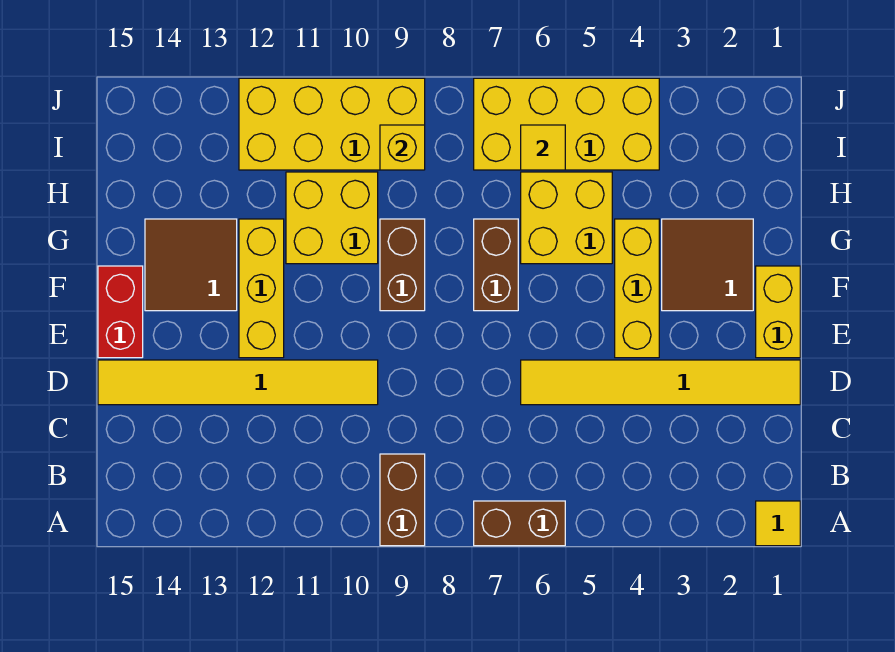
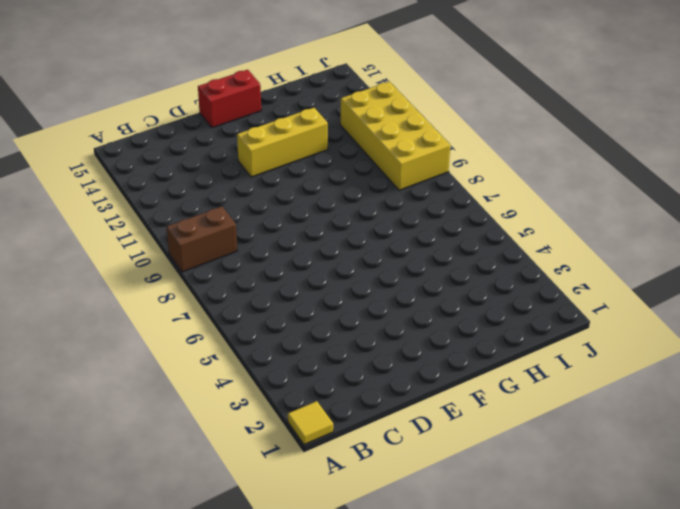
none -> brown 1x2 brick [474,501,565,546]
none -> yellow 1x6 tile [521,360,800,405]
none -> yellow 1x6 tile [98,360,378,405]

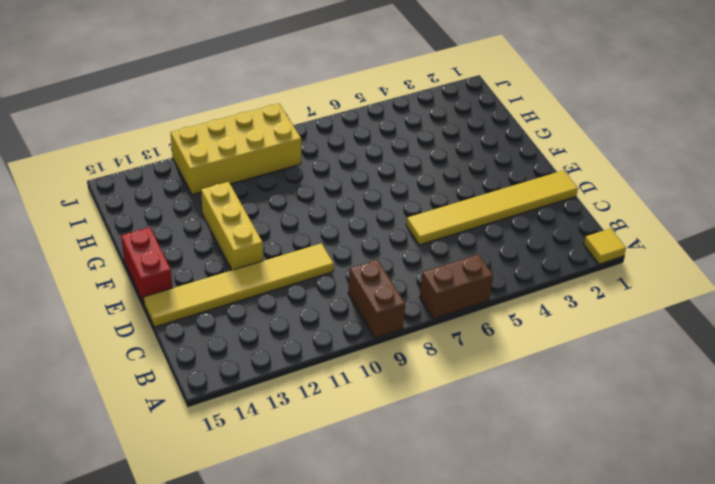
none -> yellow 1x2 brick [756,266,800,358]
none -> yellow 1x3 brick [615,219,659,358]
none -> brown 2x2 tile [662,219,753,311]

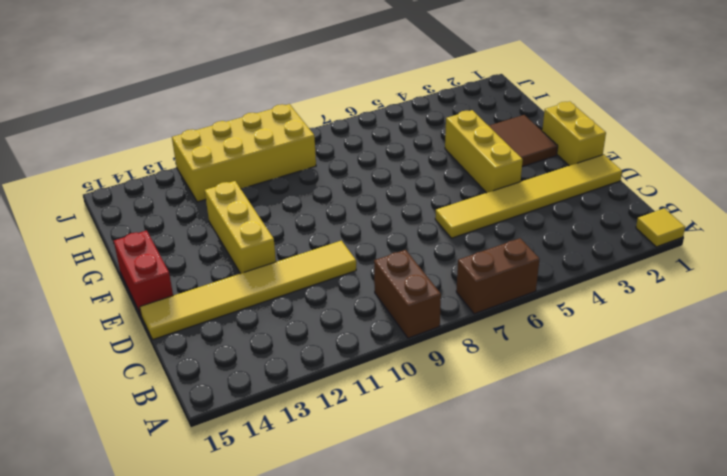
none -> brown 1x2 brick [474,219,518,311]
none -> brown 1x2 brick [380,219,425,311]
none -> brown 2x2 tile [145,219,237,311]

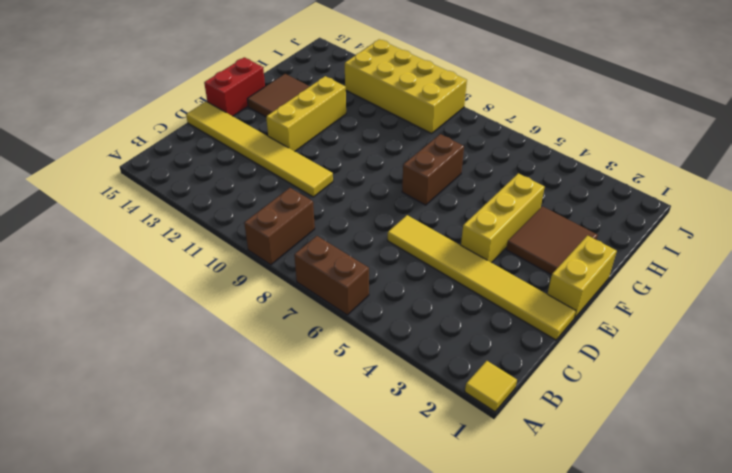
none -> brown 1x2 brick [380,219,425,311]
none -> yellow 2x2 brick [521,172,612,264]
none -> yellow 2x2 brick [286,172,378,264]

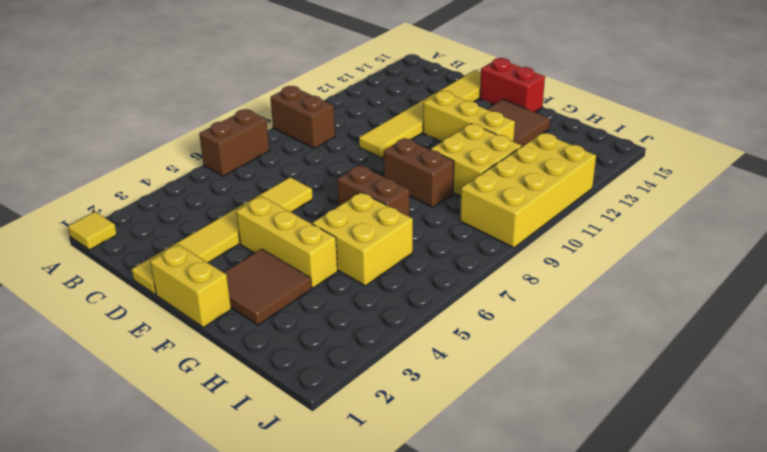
none -> yellow 2x4 brick [474,78,659,170]
none -> yellow 1x1 tile [521,125,565,170]
none -> yellow 1x1 brick [380,125,425,170]

